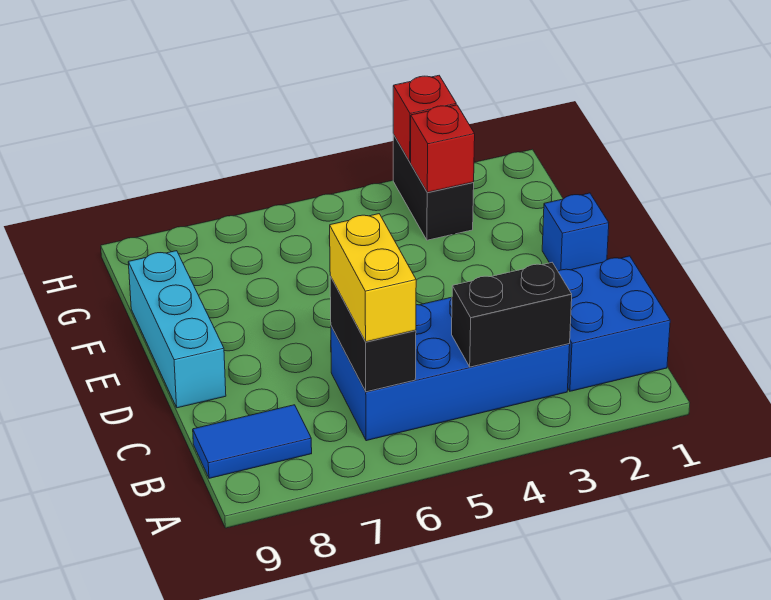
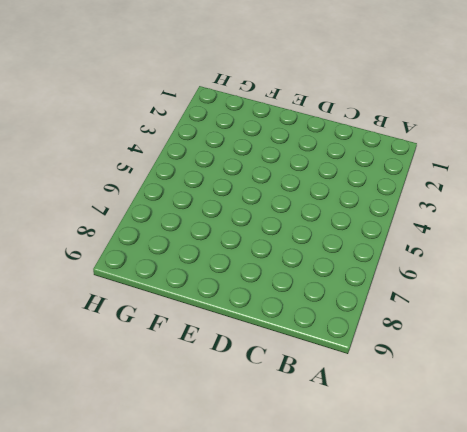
none -> blue 2x2 brick [558,256,670,391]
none -> blue 2x4 brick [331,297,570,441]

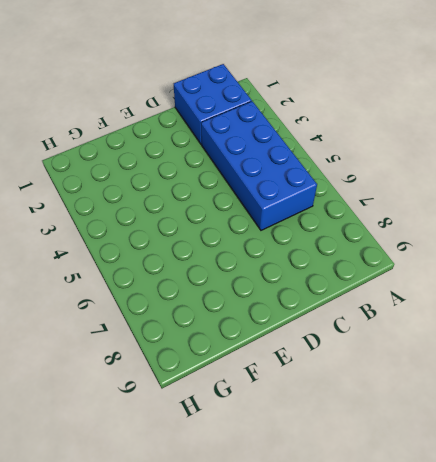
none -> blue 1x2 tile [193,405,312,478]
none -> cyan 1x3 brick [128,251,226,408]

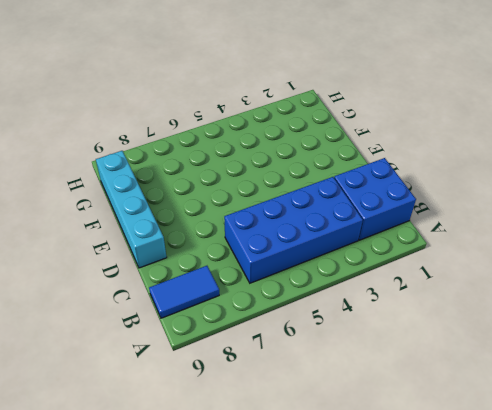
cyan 1x4 brick [96,151,167,268] -> cyan 1x3 brick [128,251,226,408]
none -> blue 1x1 brick [542,193,609,271]
none -> black 1x2 brick [393,134,474,240]

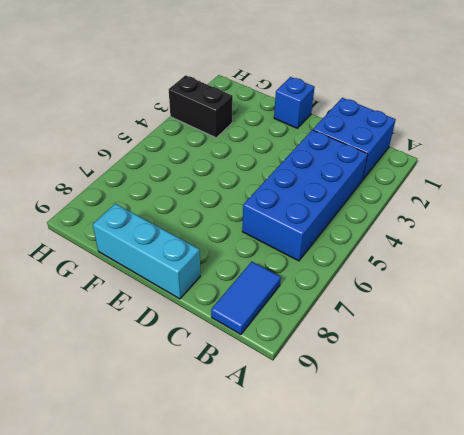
none -> black 1x2 brick [452,263,572,367]
none -> black 1x2 brick [330,276,416,392]

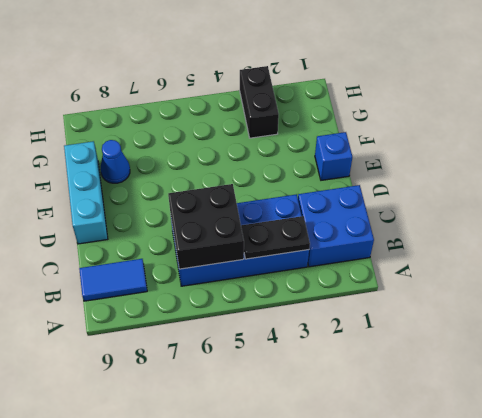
black 1x2 plate [241,216,310,259] -> black 1x2 brick [452,263,572,367]
black 2x2 brick [168,184,244,269] -> black 1x2 brick [330,276,416,392]
blue 1x1 cone [100,140,130,183] -> none
none -> red 1x1 brick [411,105,475,192]
none -> red 1x1 brick [393,76,456,162]

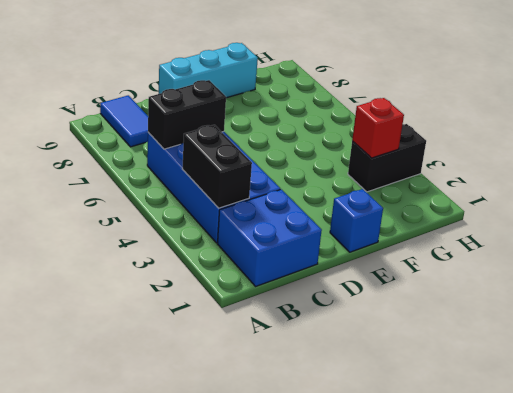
none -> red 1x1 brick [393,76,456,162]
none -> yellow 1x2 brick [330,214,416,342]

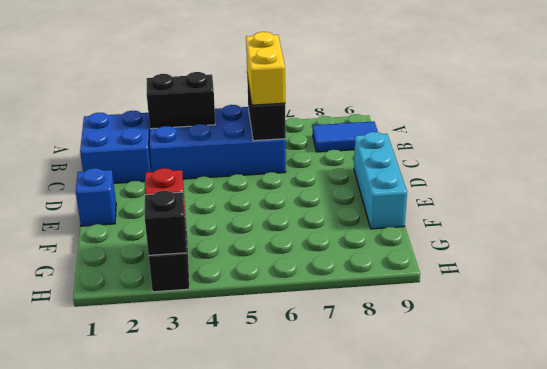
black 1x1 brick [145,191,187,255] -> red 1x1 brick [393,76,456,162]

